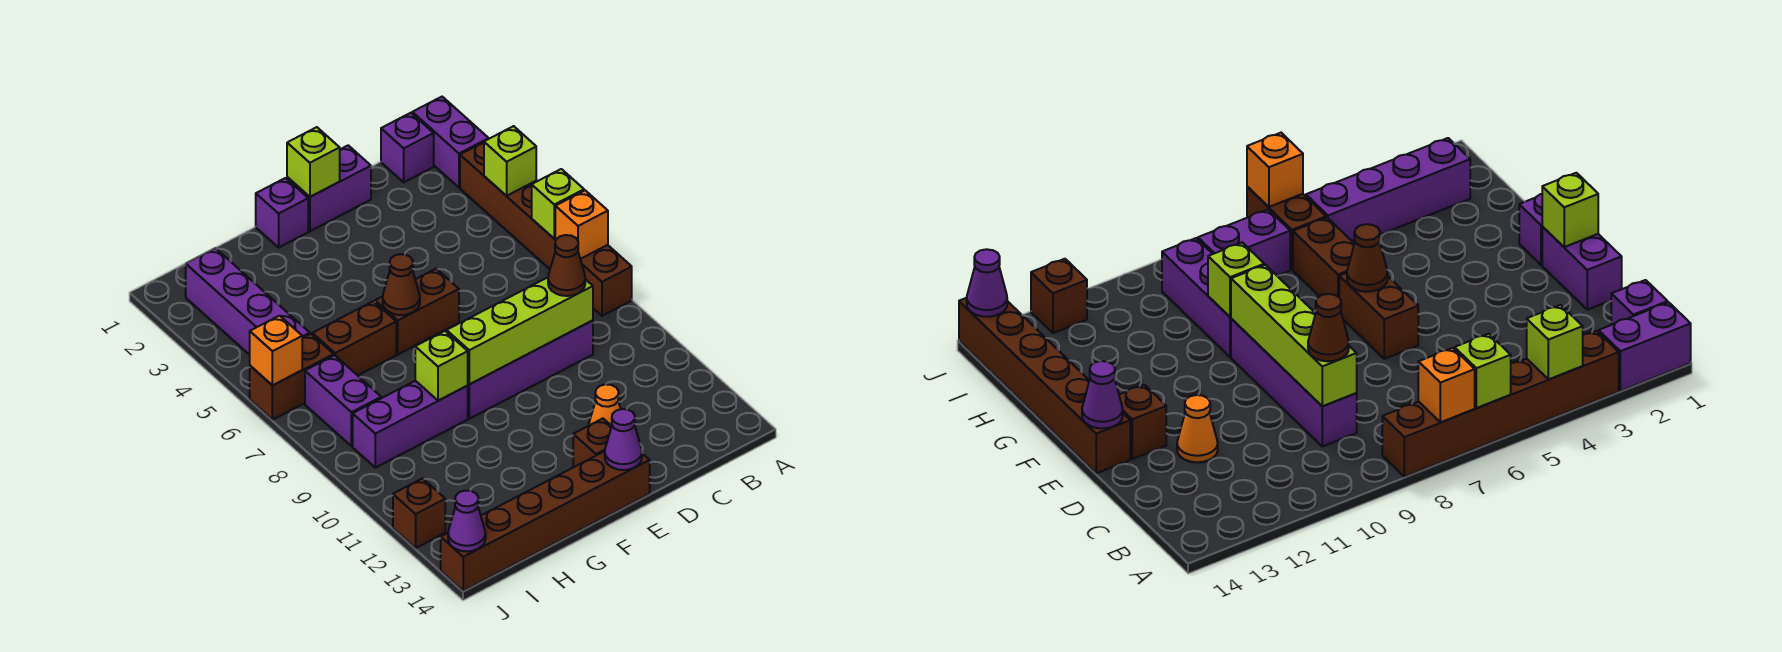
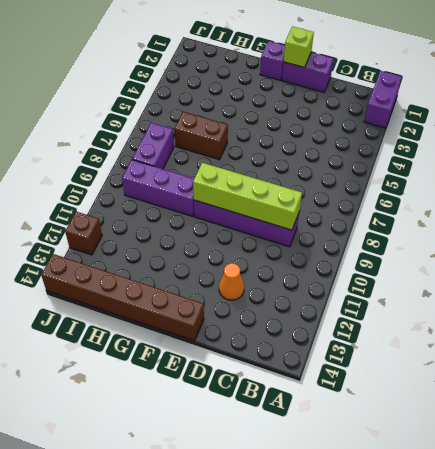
none -> brown 1x6 brick [460,142,632,316]
none -> purple 1x1 brick [381,113,434,182]
none -> brown 1x2 brick [375,269,459,354]

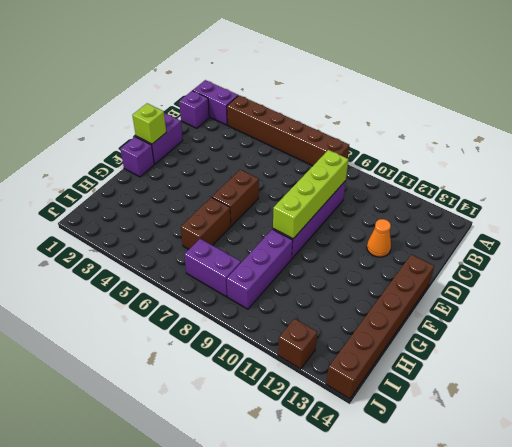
none -> brown 1x1 brick [573,419,612,467]
none -> purple 1x4 brick [186,248,310,355]
none -> brown 1x2 brick [250,334,334,420]

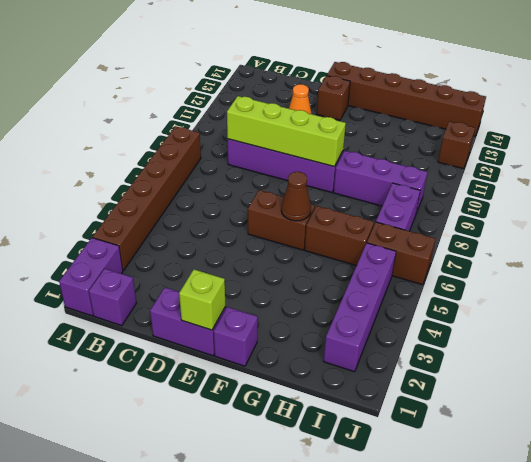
none -> lime 1x1 brick [484,126,536,196]
none -> lime 1x1 brick [532,169,584,239]
none -> orange 1x1 brick [555,190,608,259]

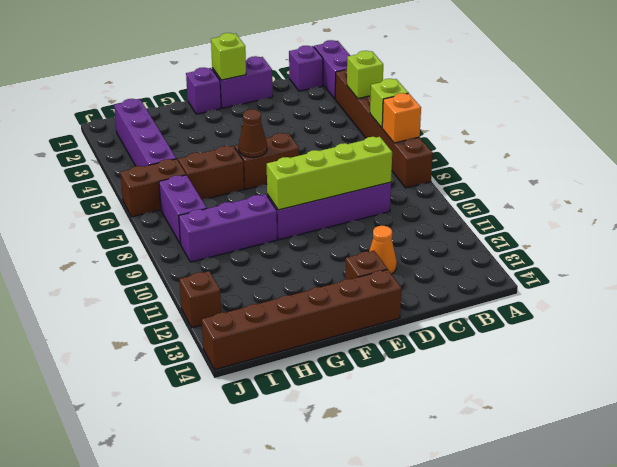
none -> purple 1x1 cone [605,409,642,470]
none -> lime 1x1 brick [415,331,468,401]
none -> orange 1x1 brick [250,316,302,385]

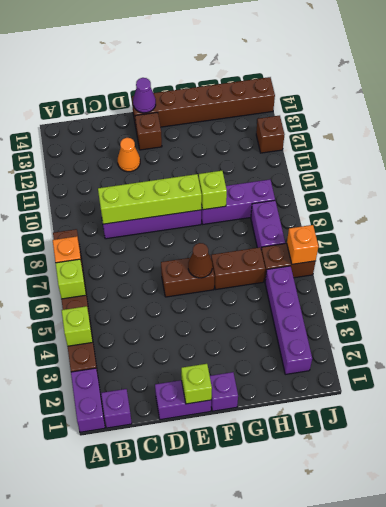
none -> purple 1x1 cone [448,491,486,551]
none -> brown 1x1 cone [548,235,585,296]

